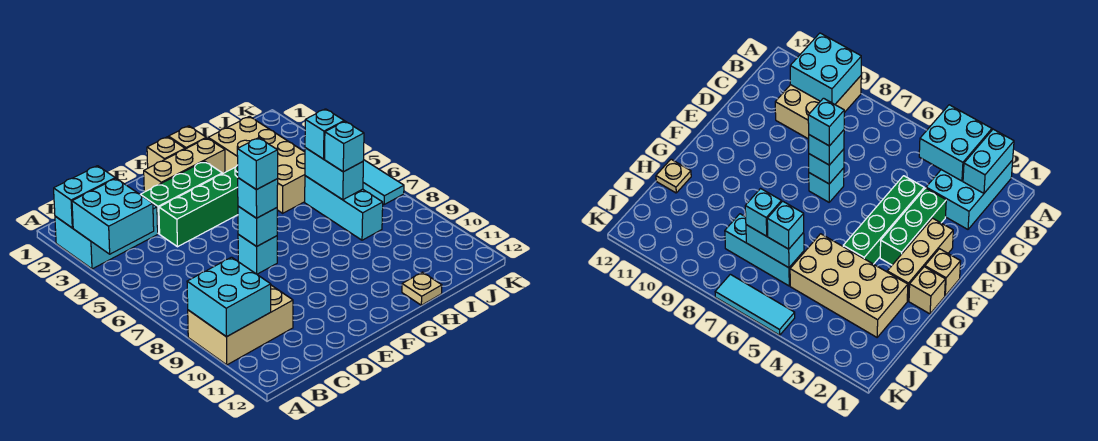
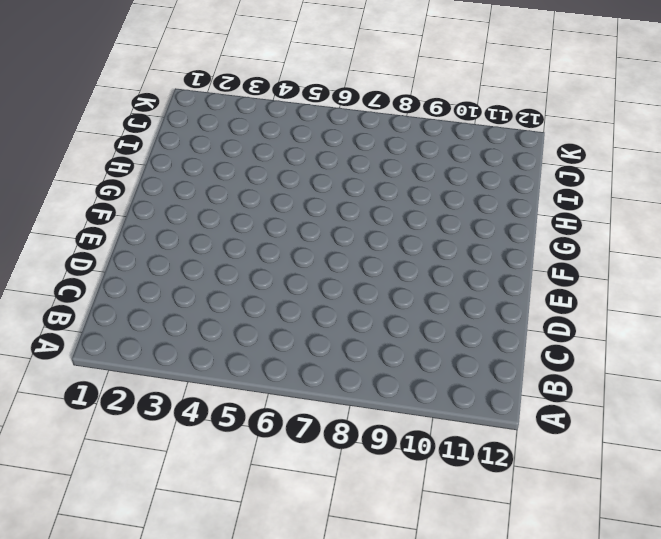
none -> cyan 2x3 brick [55,205,158,269]
none -> tan 2x3 brick [188,285,293,365]
none -> green 1x3 brick [140,161,222,234]

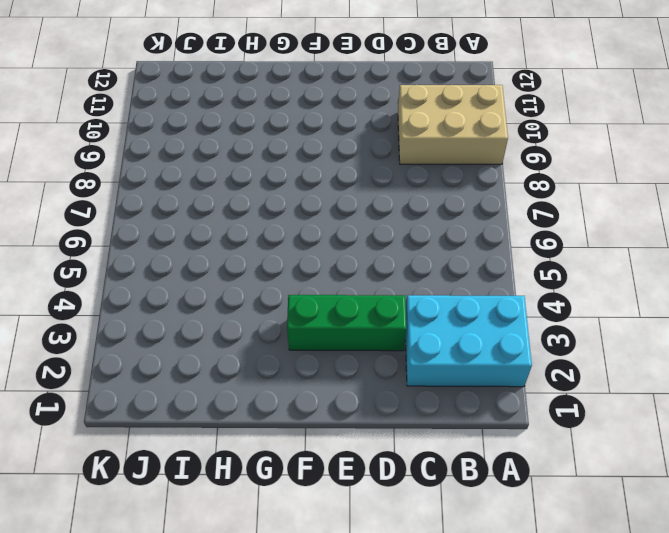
none -> green 1x4 brick [159,165,238,247]
none -> tan 1x3 brick [144,138,225,192]
none -> cyan 1x1 brick [238,234,277,274]

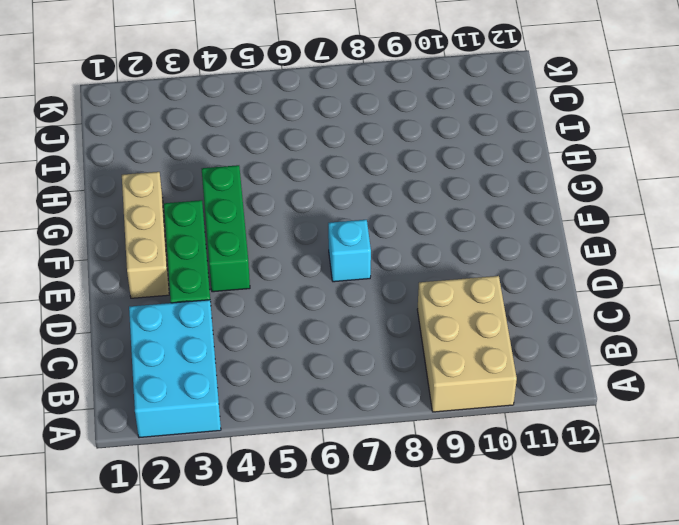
green 1x3 brick [202,165,250,292] -> green 1x4 brick [159,165,238,247]
none -> tan 1x1 brick [147,137,185,168]
none -> tan 1x1 brick [169,126,206,149]
none -> tan 2x4 brick [208,116,305,213]

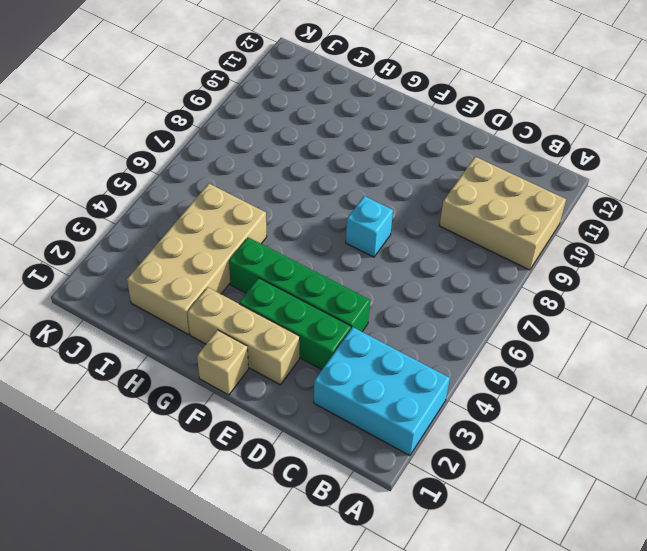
none -> tan 1x1 brick [169,126,206,149]
none -> tan 1x1 plate [402,272,442,305]
none -> cyan 1x3 brick [305,176,383,240]

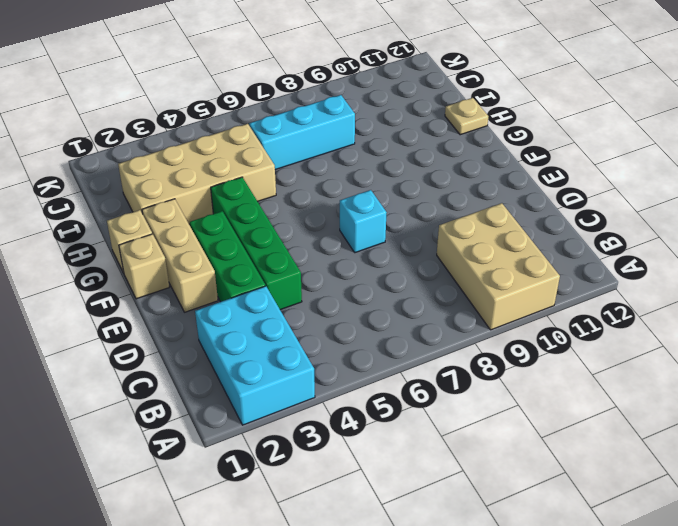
none -> cyan 1x3 tile [363,160,404,204]
none -> cyan 1x2 brick [54,166,115,228]
none -> cyan 2x2 brick [72,178,154,254]

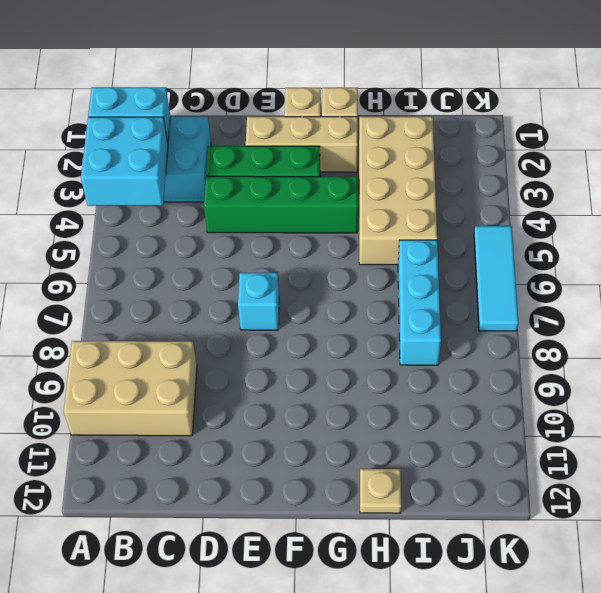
none -> cyan 2x2 brick [187,257,271,337]
none -> cyan 1x1 brick [238,206,277,246]
none -> cyan 1x2 brick [305,148,363,200]

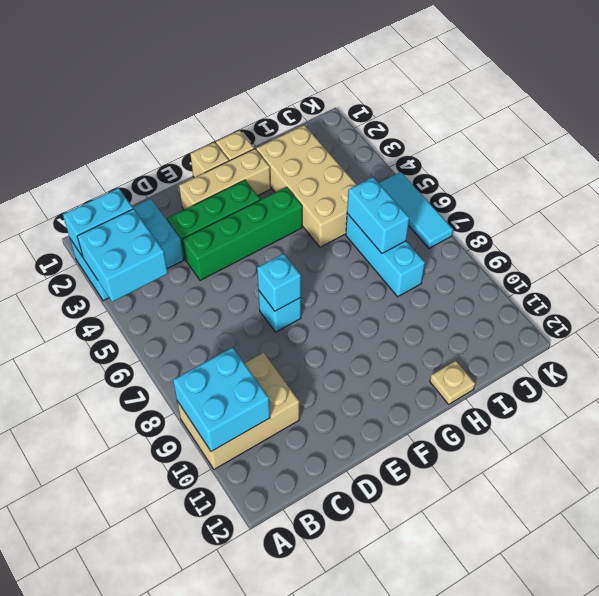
none -> cyan 1x1 brick [238,178,278,218]
none -> cyan 1x1 brick [305,109,344,159]
none -> cyan 1x1 brick [325,121,364,172]

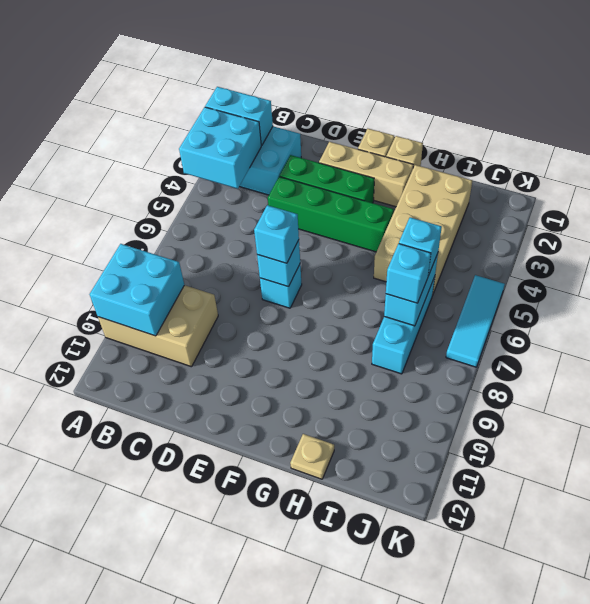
none -> cyan 1x1 brick [237,138,278,190]

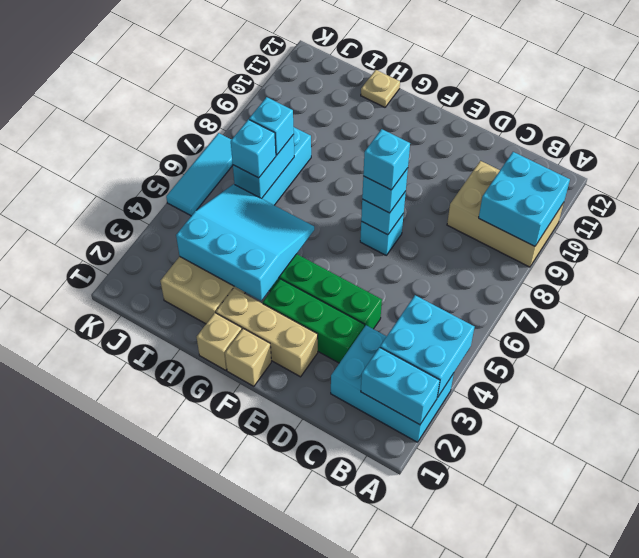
cyan 3x3 slope [176,184,314,301] -> none

